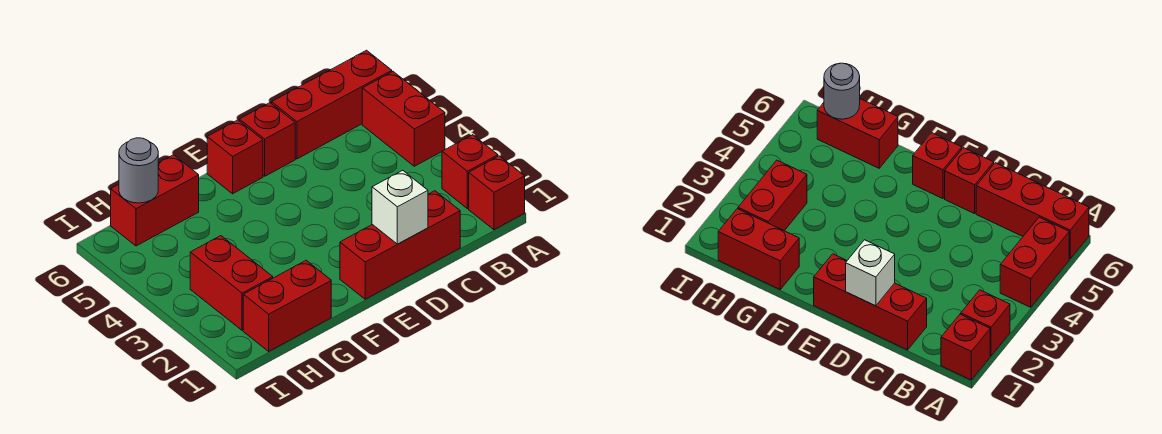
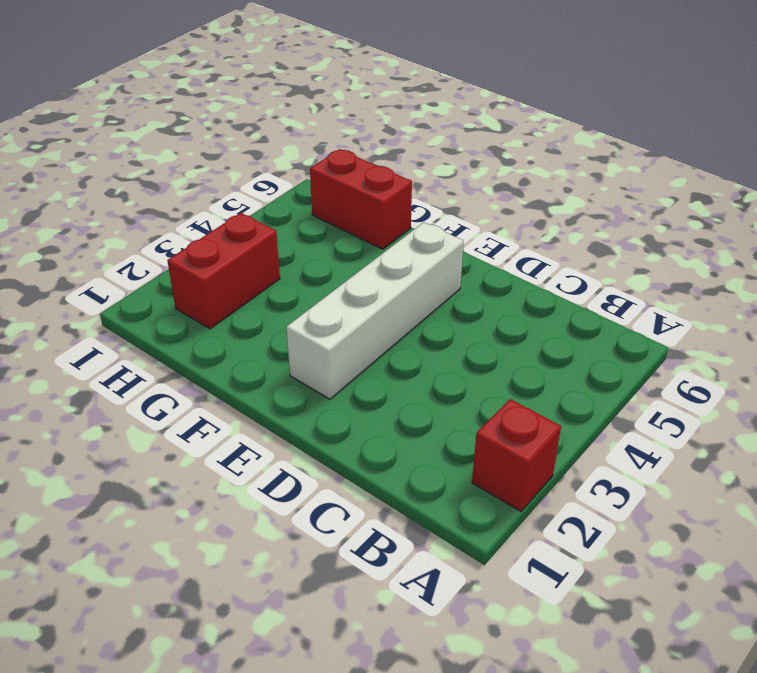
white 1x4 brick [286,222,463,399] -> none
none -> red 1x1 brick [469,156,525,230]
none -> red 1x2 brick [362,72,445,166]
none -> red 1x3 brick [272,50,392,159]

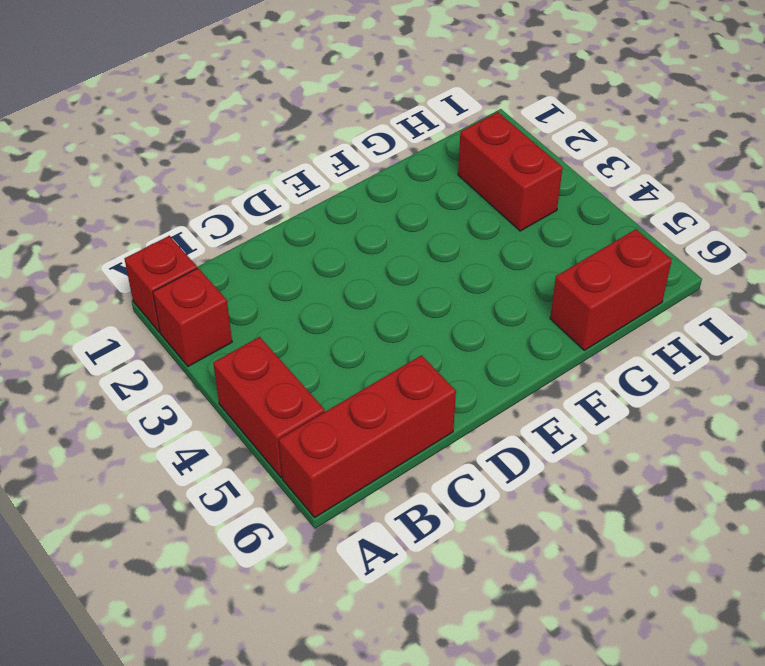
none -> red 1x3 brick [340,191,460,299]
none -> red 1x1 brick [239,103,295,176]
none -> red 1x1 brick [207,120,263,194]

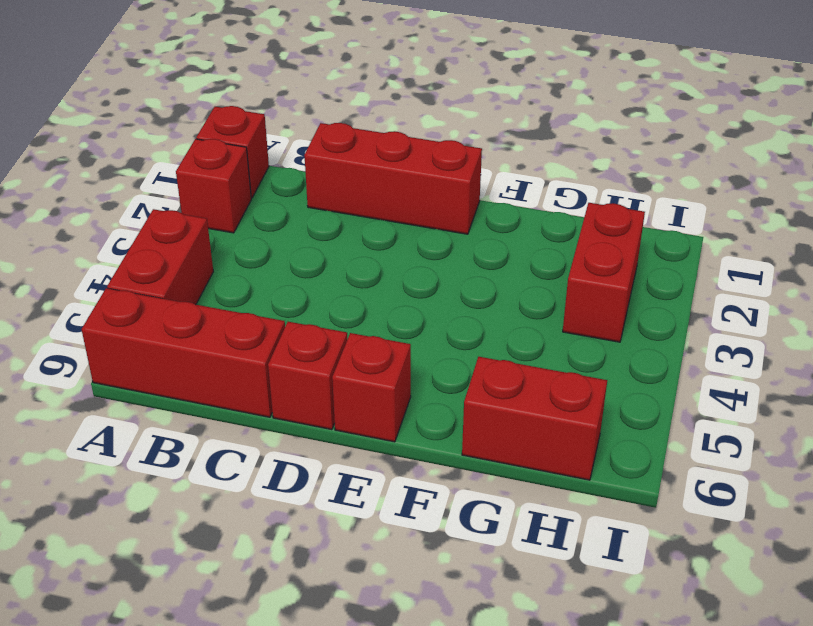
none -> red 1x2 brick [243,260,331,351]
none -> white 1x1 brick [372,170,428,244]
none -> grey 1x1 round brick [119,138,158,203]

